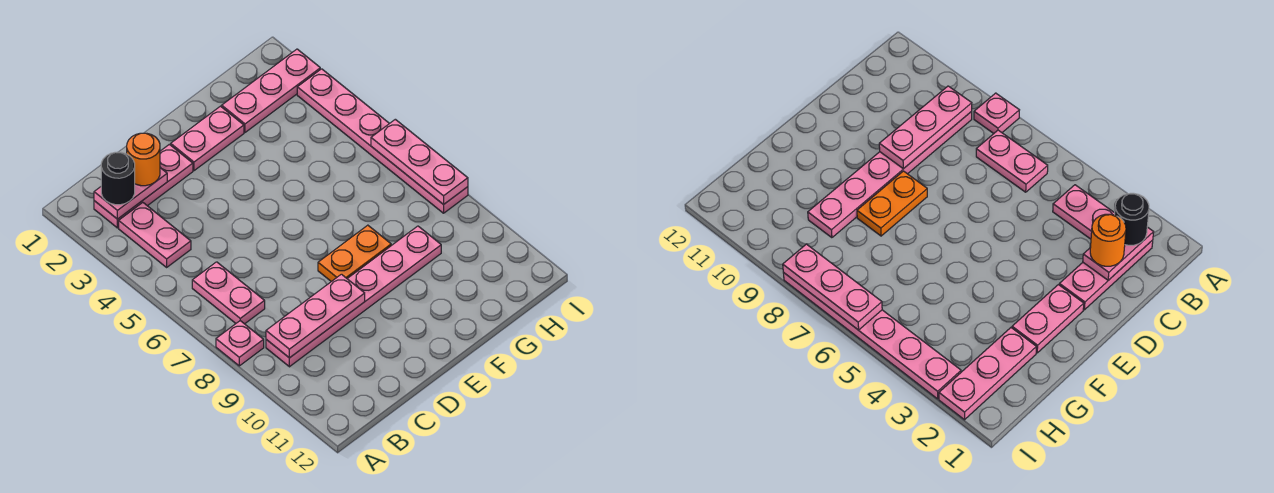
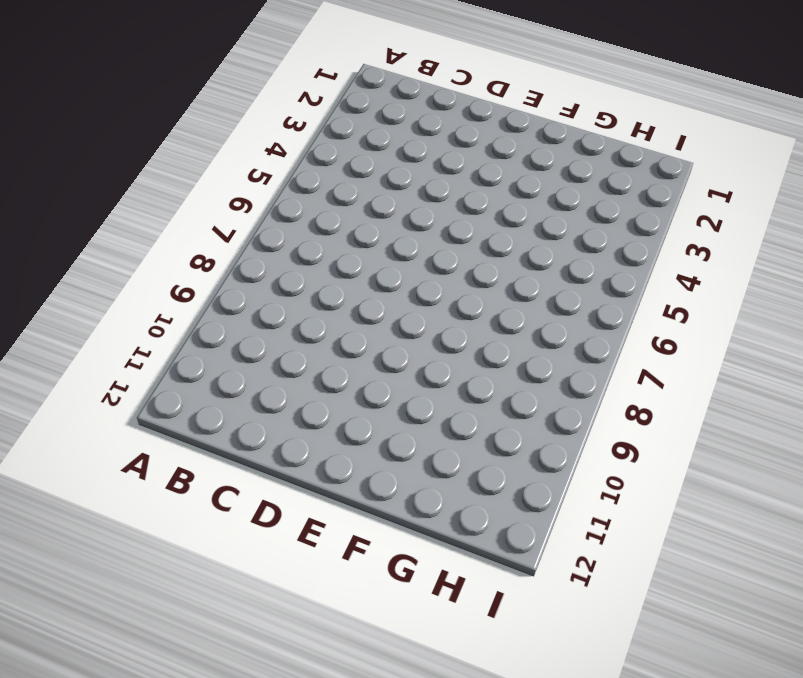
none -> pink 1x1 plate [216,321,264,366]
none -> pink 1x3 plate [94,144,193,228]
none -> pink 1x2 plate [119,203,191,267]

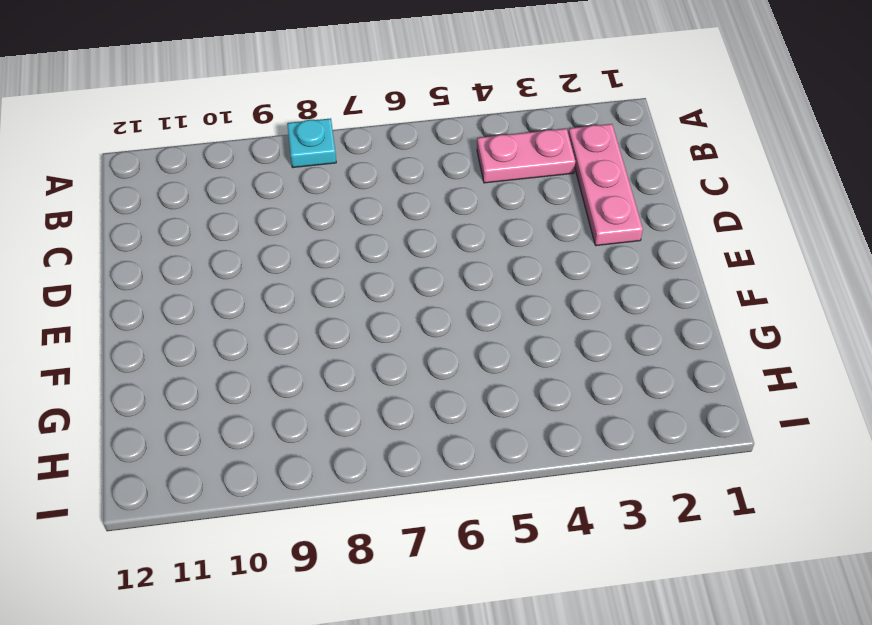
cyan 1x1 plate [287,118,336,168] -> pink 1x1 plate [216,321,264,366]
none -> pink 1x2 plate [192,262,265,324]
none -> pink 1x6 plate [266,226,441,367]
none -> pink 1x2 plate [171,106,244,171]

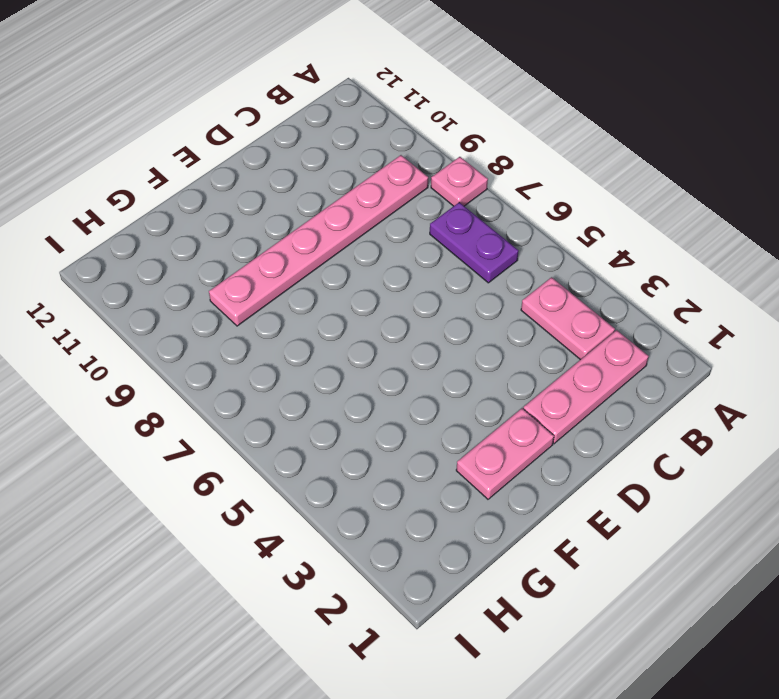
purple 1x2 plate [430,202,518,283] -> pink 1x2 plate [192,262,265,324]
none -> orange 1x2 plate [318,225,391,282]
none -> pink 1x3 plate [222,49,320,132]
none -> pink 1x6 plate [297,69,468,213]

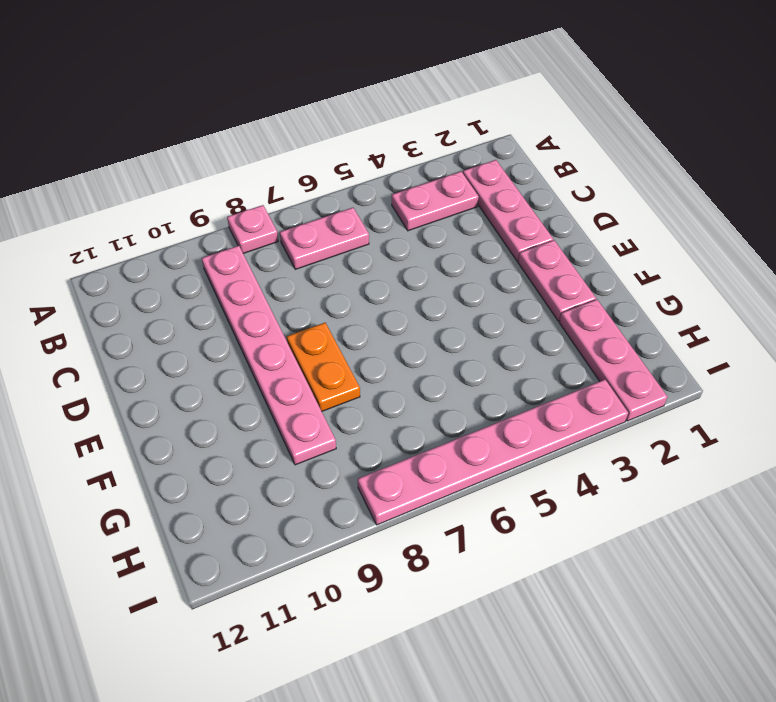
none -> pink 1x2 plate [94,168,167,219]
none -> pink 1x3 plate [266,274,365,358]
none -> pink 1x3 plate [371,119,468,205]

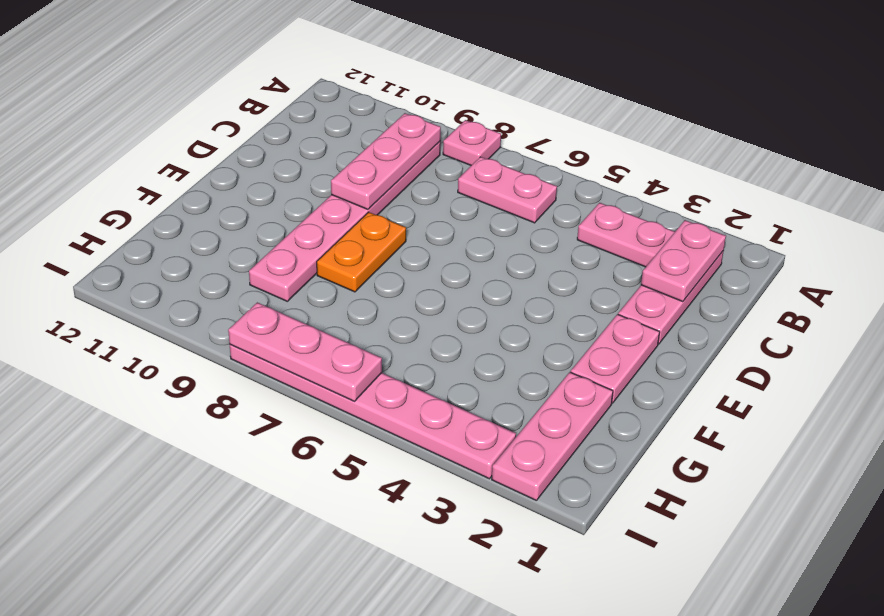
none -> black 1x1 round brick [101,152,135,205]
none -> orange 1x1 round brick [127,133,160,186]

